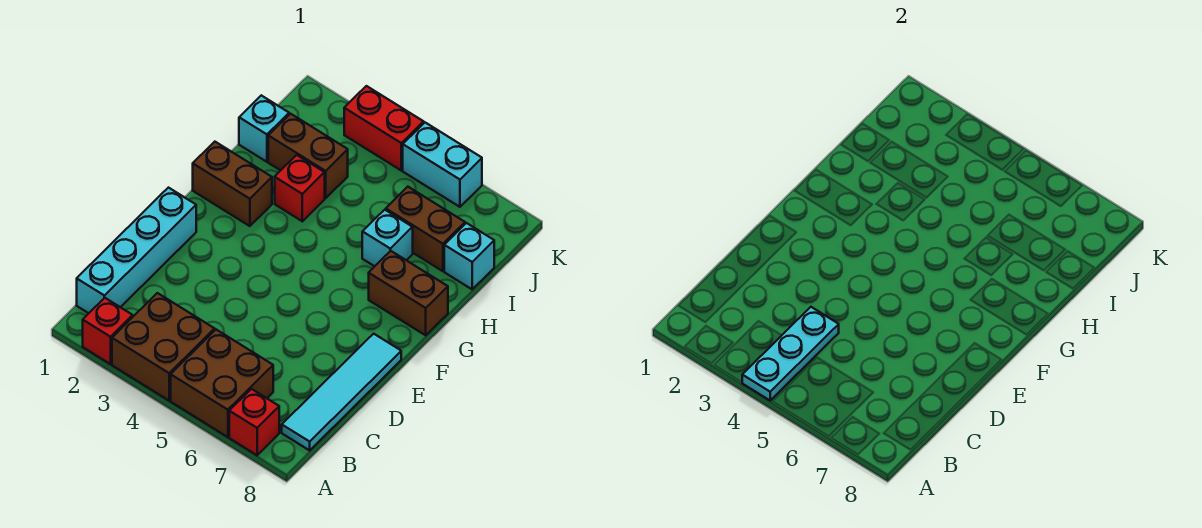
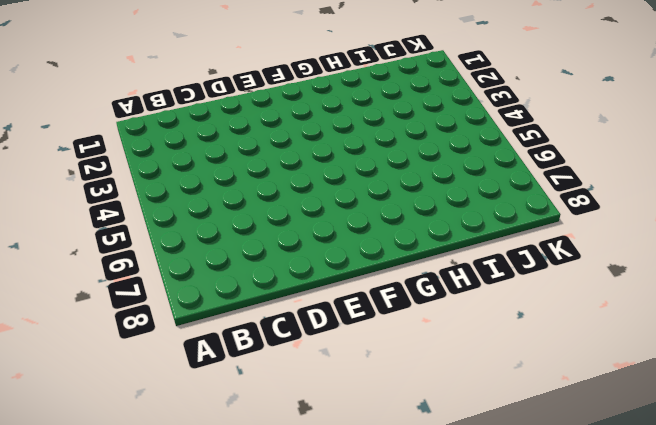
none -> red 1x1 brick [83,298,133,364]
none -> brown 2x2 brick [112,293,215,400]
none -> brown 2x2 brick [171,330,273,437]

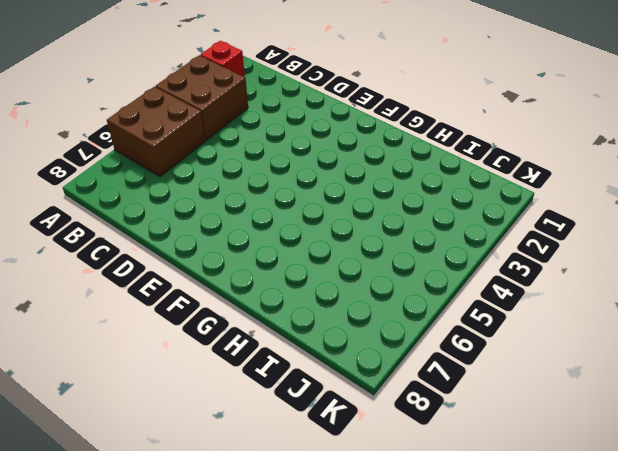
none -> red 1x1 brick [229,389,279,455]
none -> cyan 1x4 brick [77,188,196,313]
none -> cyan 1x4 tile [282,334,401,450]

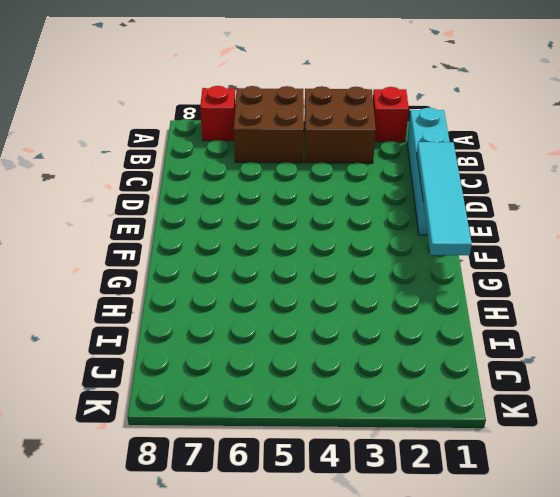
cyan 1x4 tile [417,142,472,255] -> cyan 1x4 tile moved to [282,334,401,450]
none -> brown 1x2 brick [193,142,272,226]
none -> brown 1x2 brick [369,251,448,335]
none -> red 1x1 brick [275,155,325,221]

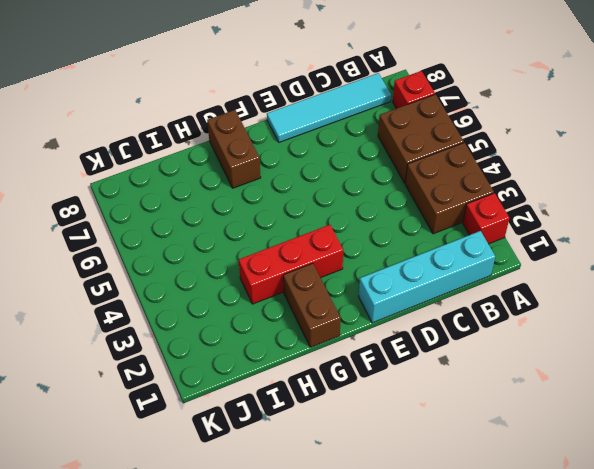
red 1x3 brick [239,225,343,304] -> red 1x1 brick [275,155,325,221]
none -> cyan 1x1 brick [362,210,413,266]
none -> cyan 1x1 brick [239,95,289,162]
none -> brown 1x2 brick [268,114,348,198]

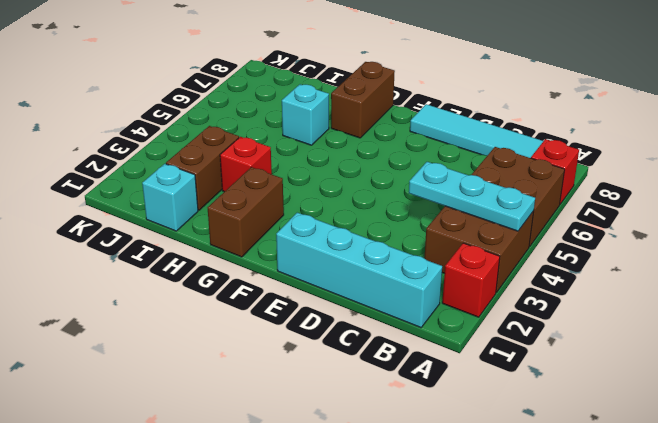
none -> brown 1x2 brick [386,187,465,271]
none -> cyan 1x1 brick [444,223,494,289]
none -> red 1x2 brick [344,86,424,170]

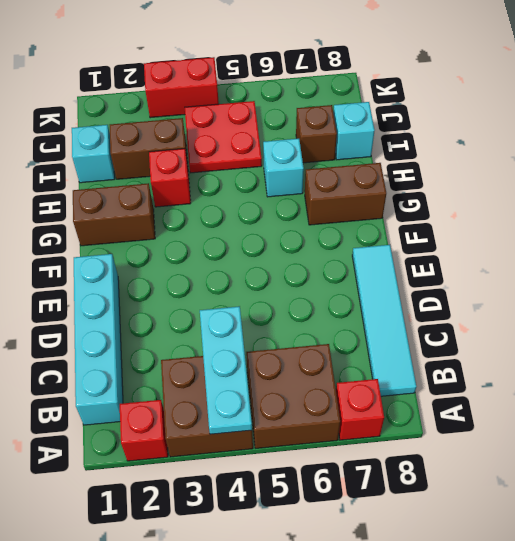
red 2x2 plate [185,101,262,173] -> none
brown 1x1 brick [296,105,337,163] -> brown 1x2 brick [386,187,465,271]
none -> cyan 1x2 brick [403,123,482,207]

